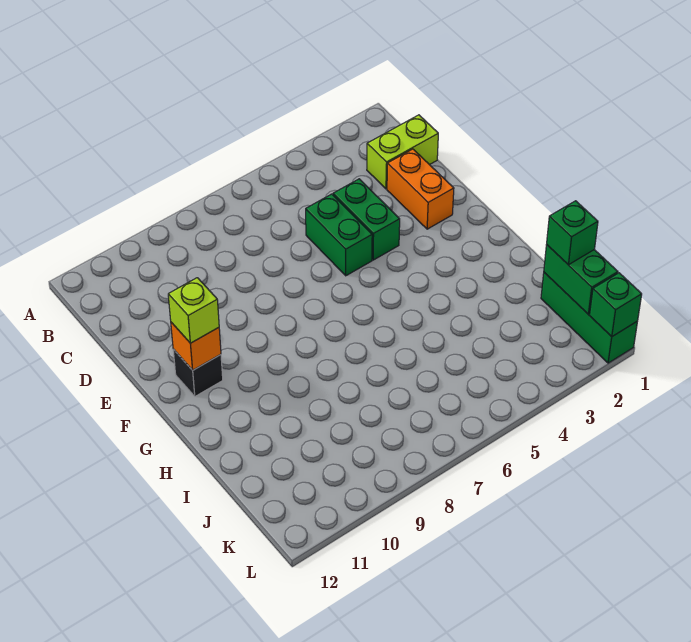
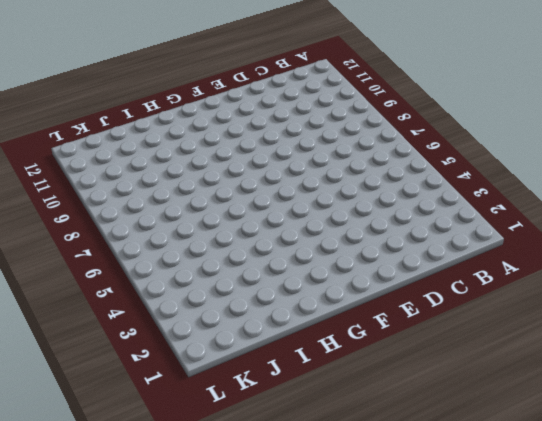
none -> lime 1x2 brick [367,115,438,189]
none -> orange 1x2 brick [387,149,454,229]

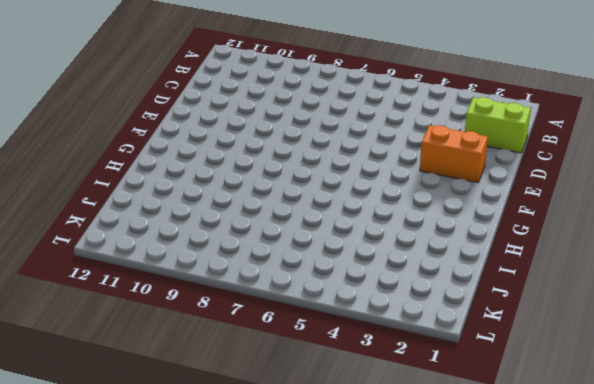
orange 1x2 brick [420,125,488,183] -> orange 1x2 brick turned to [387,149,454,229]
none -> green 1x2 brick [333,179,400,260]
none -> green 1x2 brick [306,194,372,276]

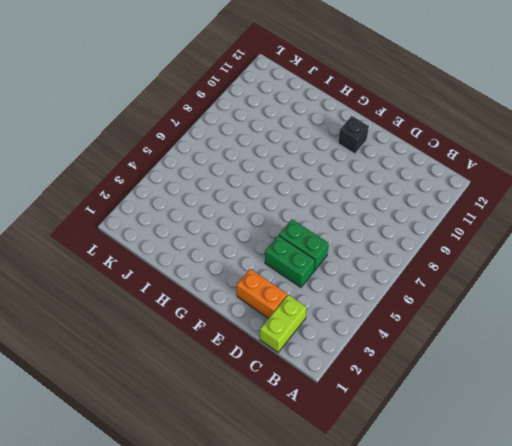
none -> green 1x3 brick [541,272,637,363]
none -> orange 1x1 brick [171,322,221,370]

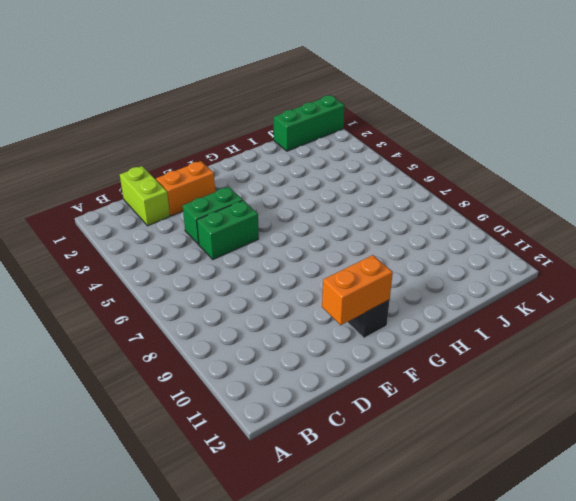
orange 1x2 brick [322,255,393,325] -> orange 1x1 brick [171,322,221,370]
none -> green 1x2 brick [544,245,618,314]
none -> green 1x1 brick [590,273,642,337]

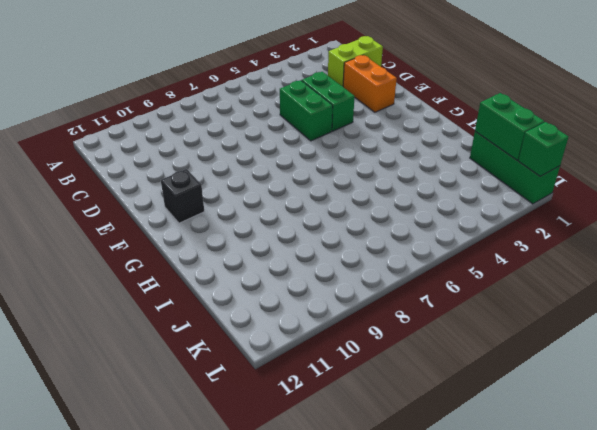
none -> orange 1x1 brick [171,322,221,370]
none -> lime 1x1 brick [168,278,219,343]

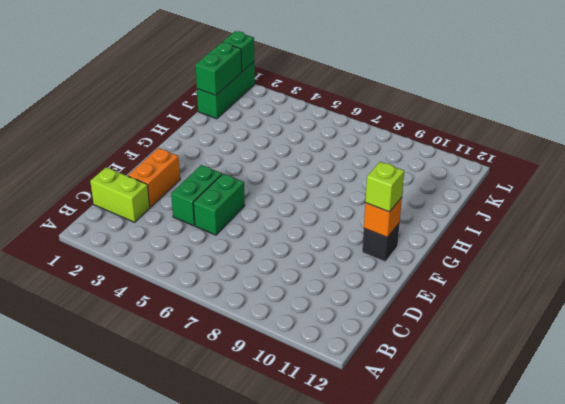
none -> green 1x1 brick [547,201,598,265]

